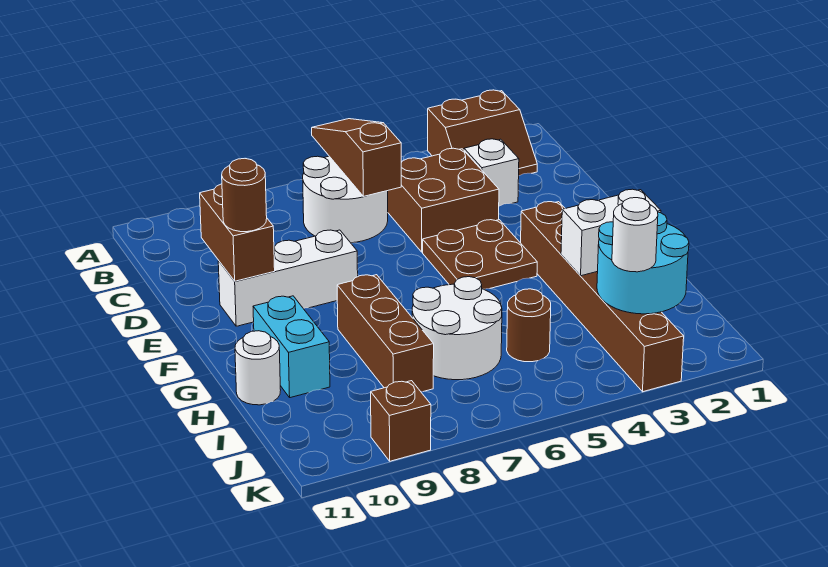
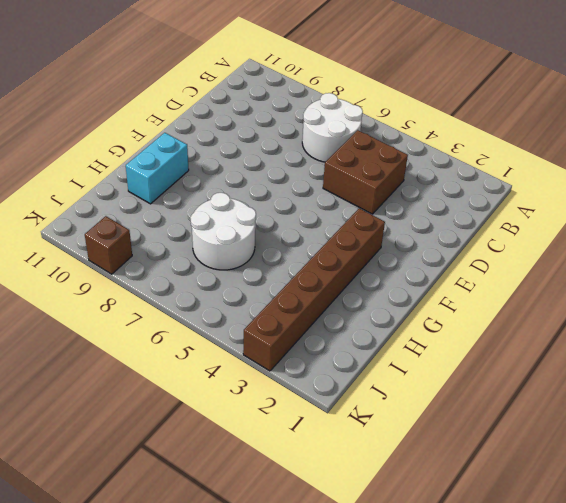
none -> brown 2x2 slope [428,90,537,176]
none -> white 1x1 brick [464,139,519,206]
none -> brown 2x2 plate [423,220,537,289]

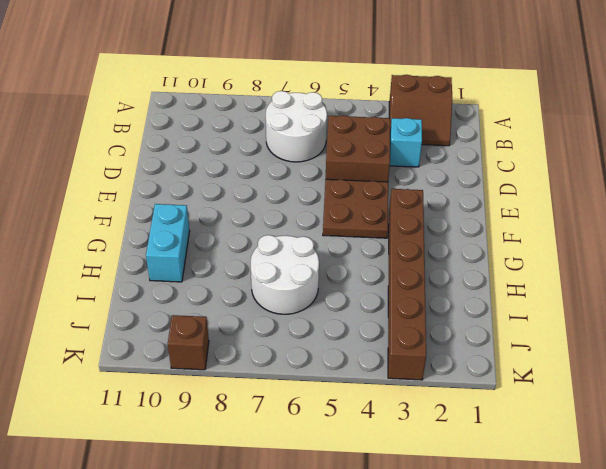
cyan 1x1 brick [390,118,422,167] -> white 1x1 brick [464,139,519,206]
none -> white 1x3 brick [218,230,358,326]
none -> brown 1x3 brick [337,275,434,392]
none -> white 1x1 round brick [235,331,281,405]

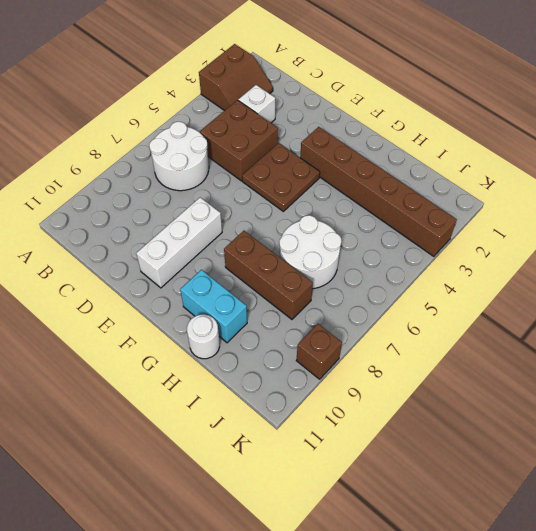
none -> brown 1x1 round brick [507,289,551,362]
none -> brown 1x3 slope [312,119,401,196]
none -> brown 1x2 brick [200,184,275,281]

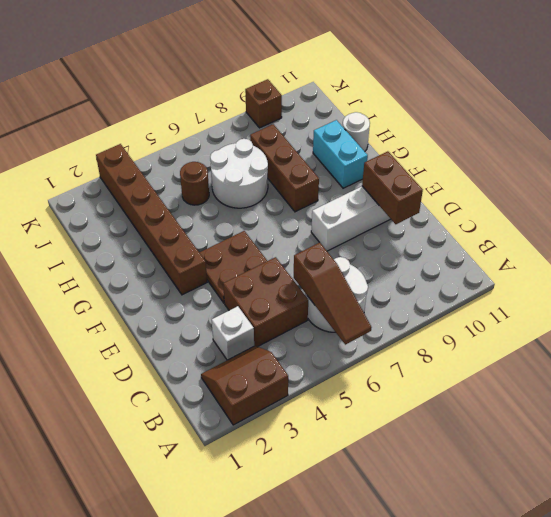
none -> white 1x2 brick [561,189,661,276]
none -> cyan 2x2 round brick [597,212,689,314]
none -> brown 1x1 round brick [222,159,267,232]

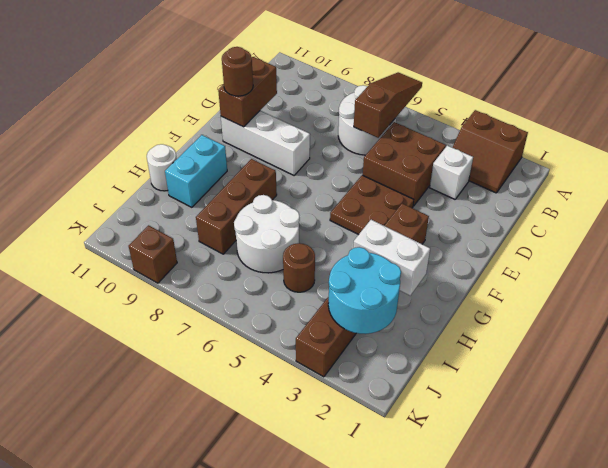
none -> white 1x1 round brick [612,198,658,272]

